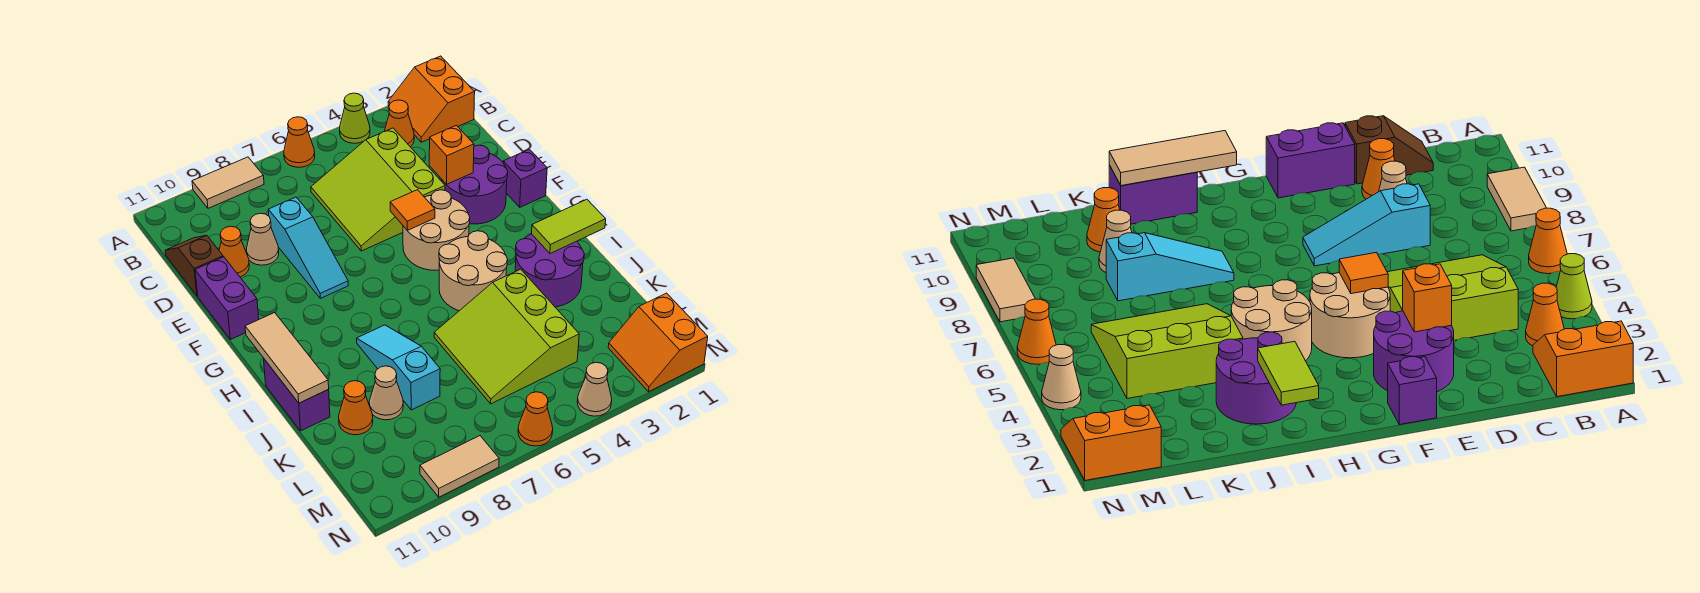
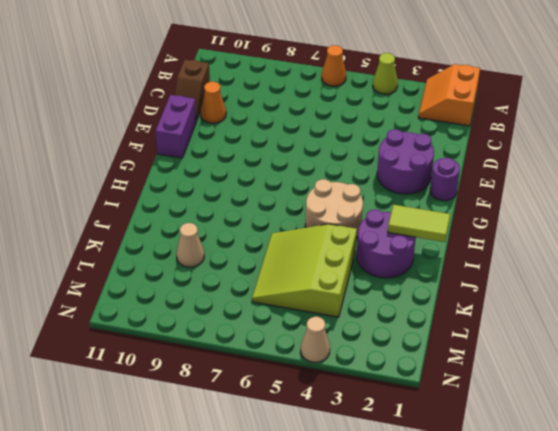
brown 1x2 slope [175,60,210,121] -> brown 1x2 slope turned to [165,235,223,296]
purple 1x1 round brick [430,158,460,201] -> purple 1x1 brick [503,149,547,207]
none -> tan 1x2 tile [192,157,264,208]
none -> orange 1x1 cone [385,100,414,147]
none -> lime 3x3 slope [311,128,445,251]

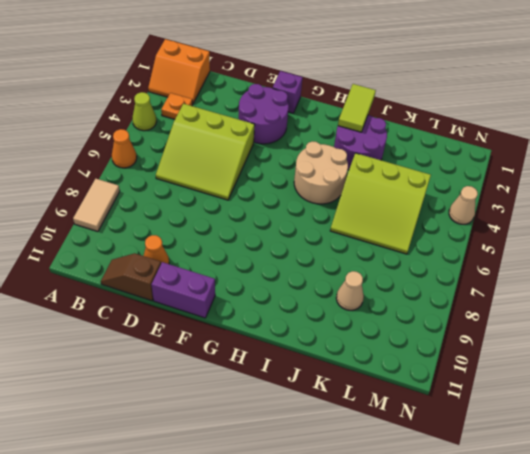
orange 1x1 plate [161,93,192,119] -> orange 1x1 cone [385,100,414,147]
none -> cyan 1x3 slope [268,197,348,298]
none -> tan 1x1 cone [247,213,279,265]
none -> tan 2x2 round brick [403,190,470,270]

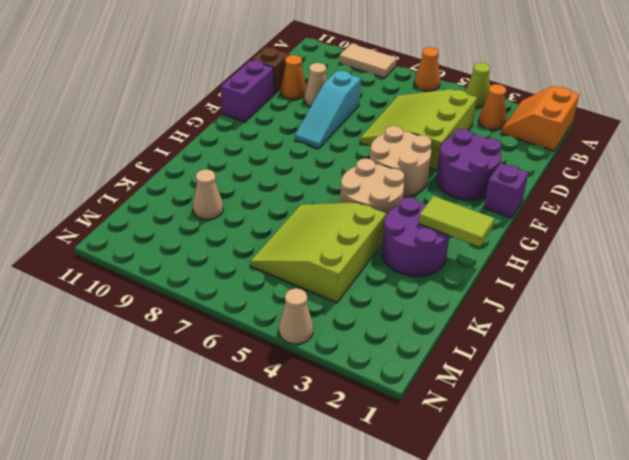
none -> cyan 1x3 slope [357,325,440,410]
none -> purple 1x2 brick [264,359,330,431]
none -> orange 1x1 cone [339,381,373,435]

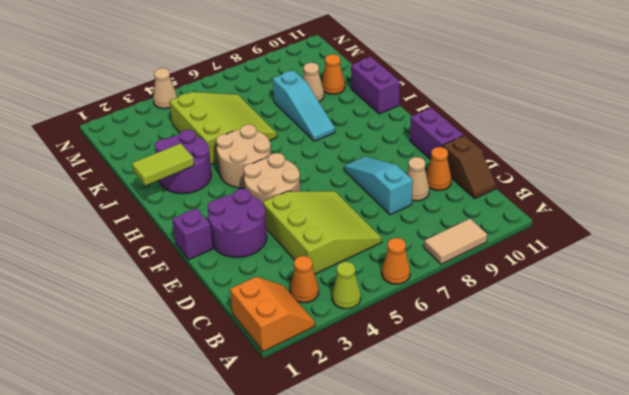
none -> orange 2x2 slope [608,293,708,392]
none -> orange 1x1 cone [518,392,553,446]
none -> tan 1x2 tile [420,436,499,497]

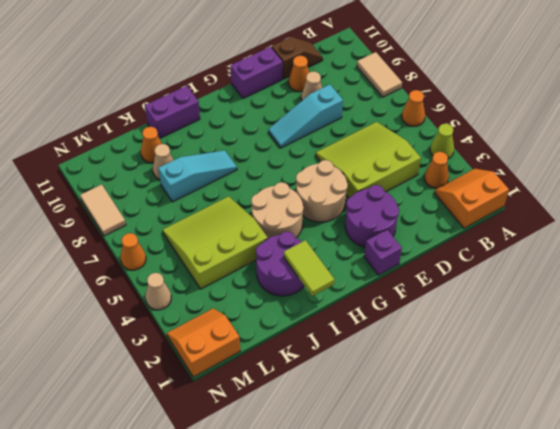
none -> orange 1x1 brick [429,125,474,185]
none -> orange 1x1 tile [390,190,435,230]
none -> tan 1x3 tile [245,313,329,403]

